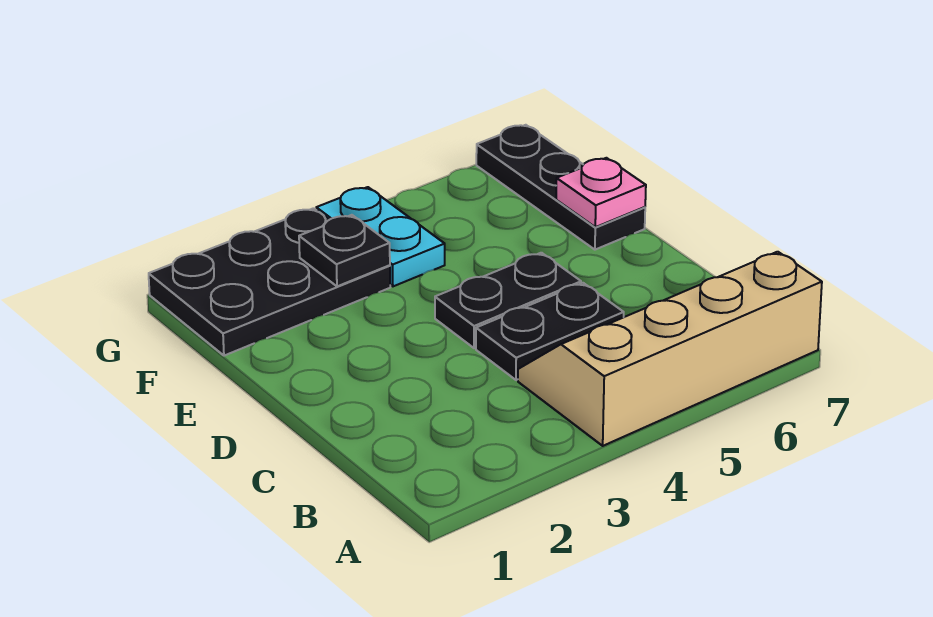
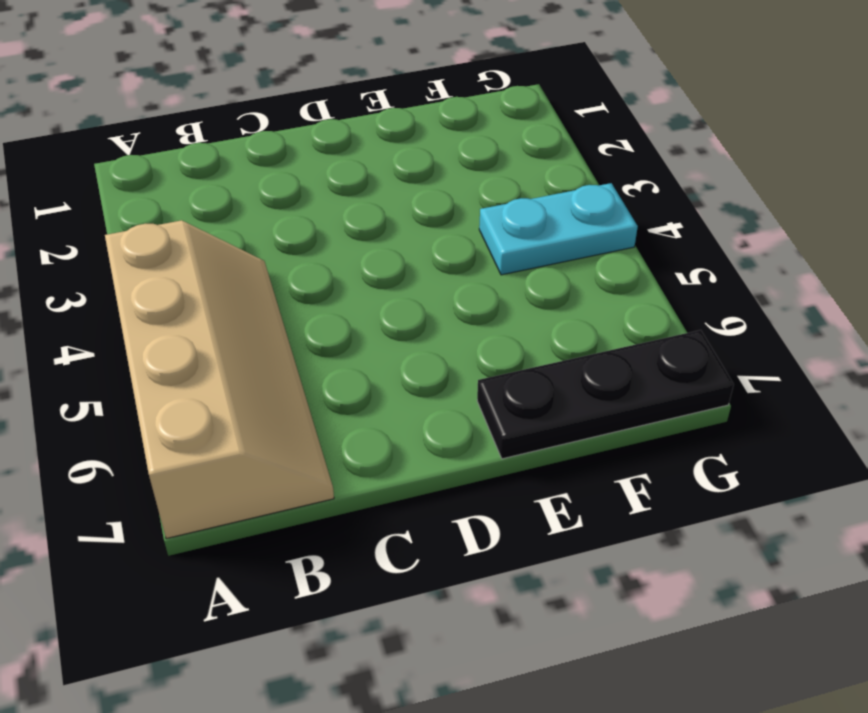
none -> black 1x2 plate [476,283,624,380]
none -> black 1x2 plate [435,253,581,348]

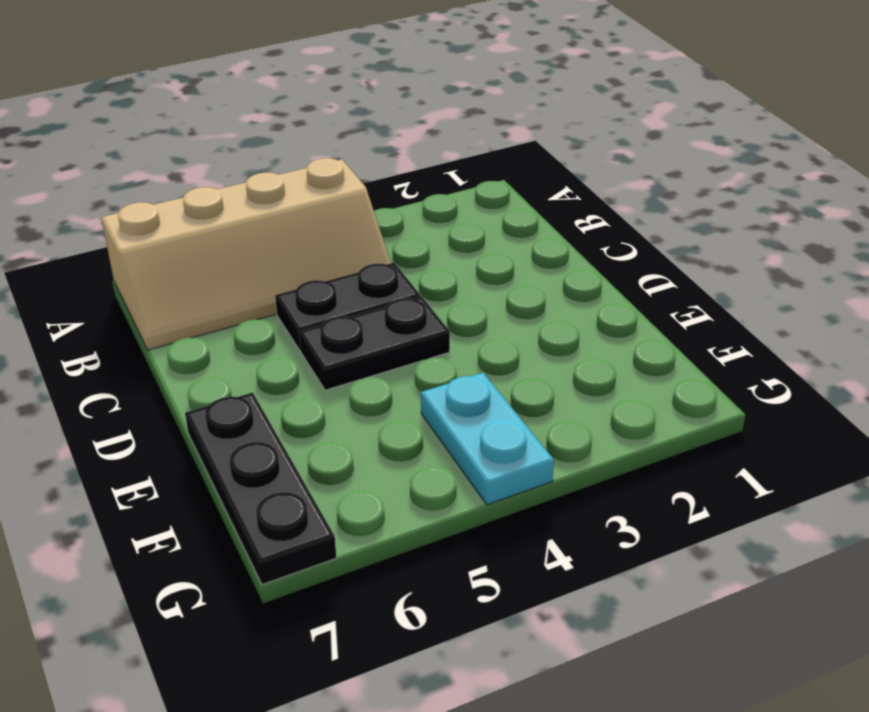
none -> black 2x3 plate [149,208,390,356]
none -> pink 1x1 plate [556,158,646,227]

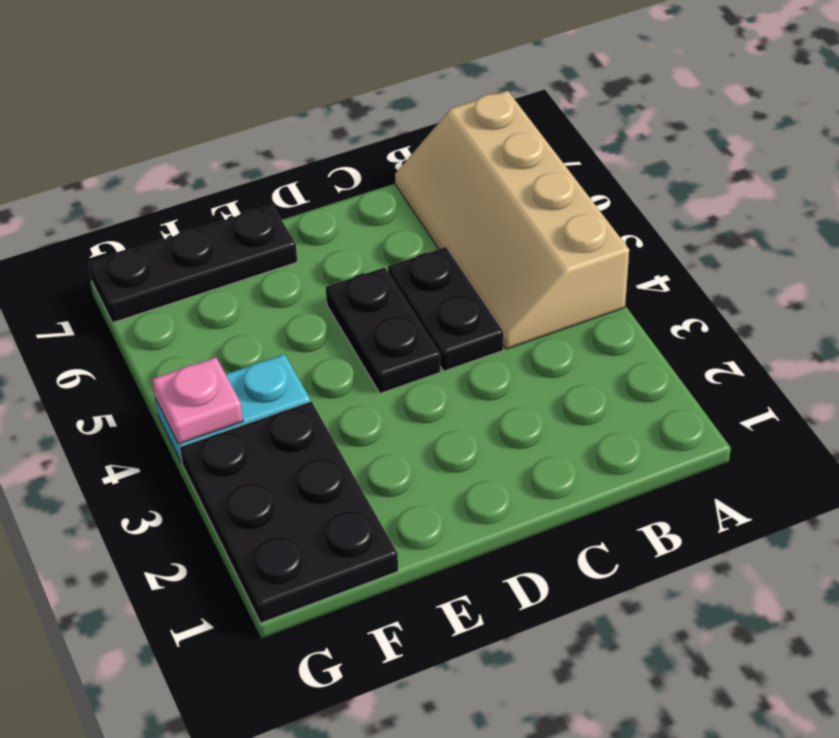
pink 1x1 plate [152,357,243,444] -> pink 1x1 plate moved to [556,158,646,227]
none -> black 1x1 plate [299,215,390,286]

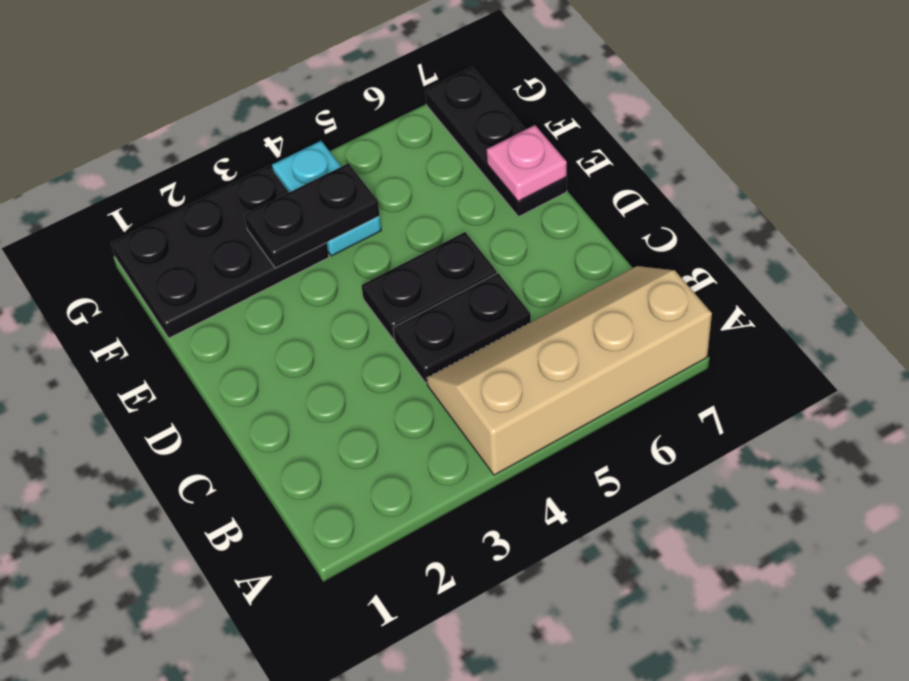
black 1x2 plate [245,163,380,268] -> black 1x1 plate [299,215,390,286]

